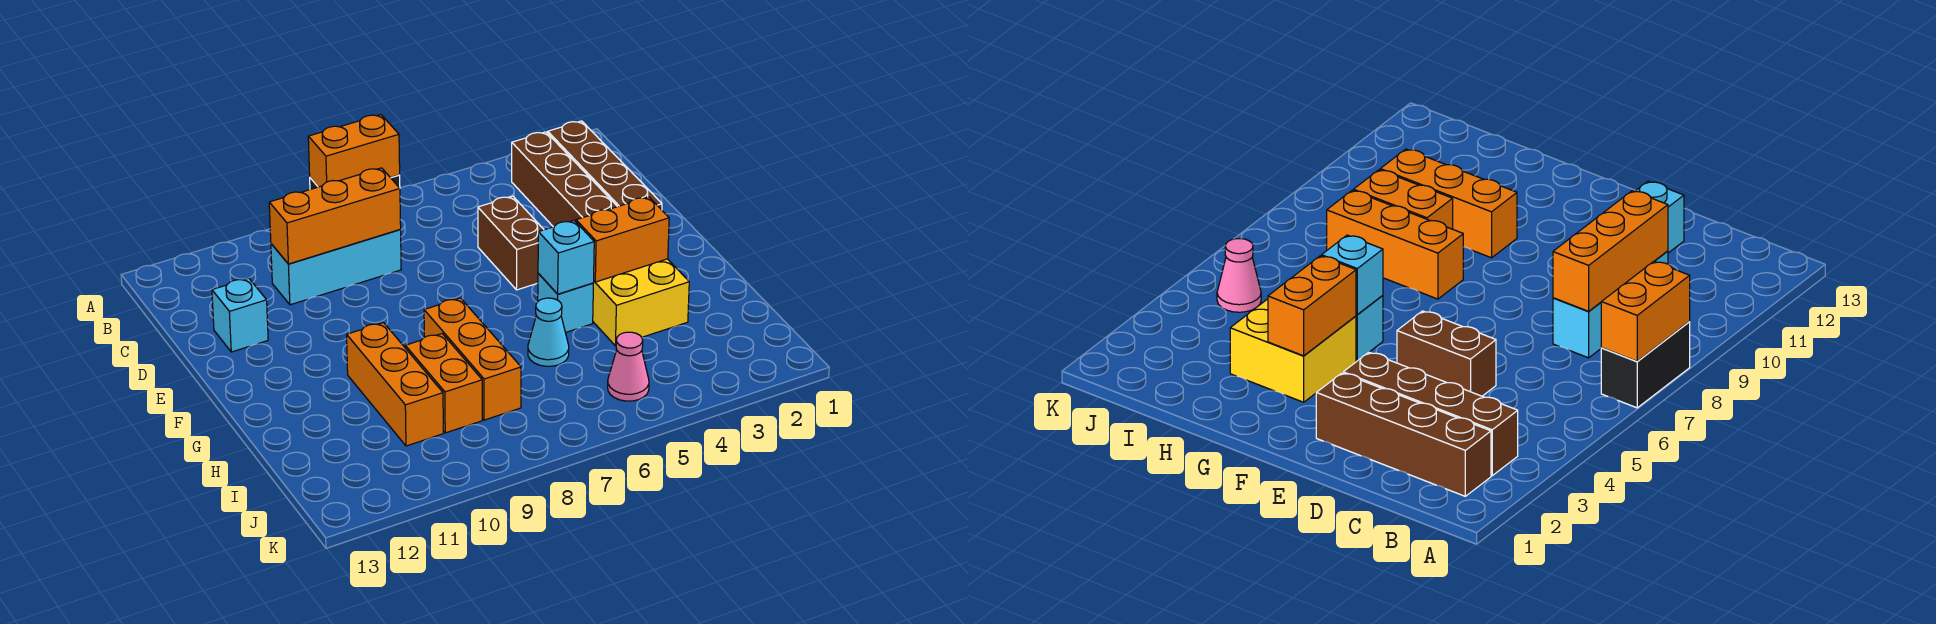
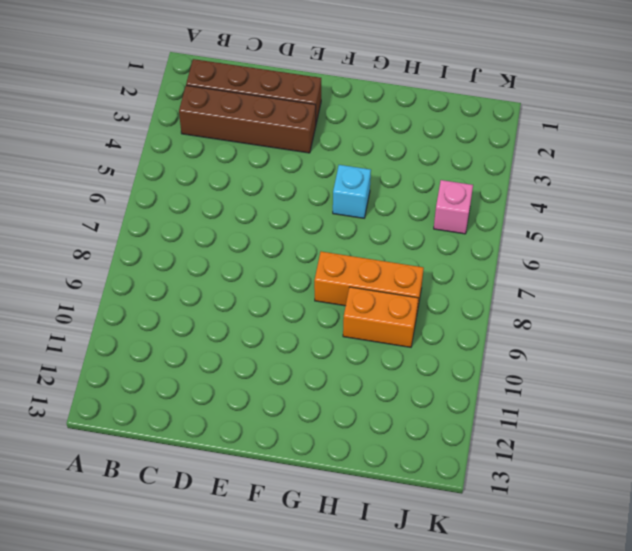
pink 1x1 brick [434,180,473,234] -> pink 1x1 cone [608,332,649,401]
none -> black 1x2 brick [1601,322,1690,408]
none -> cyan 1x3 brick [271,230,401,305]
none -> brown 1x2 brick [478,196,544,290]

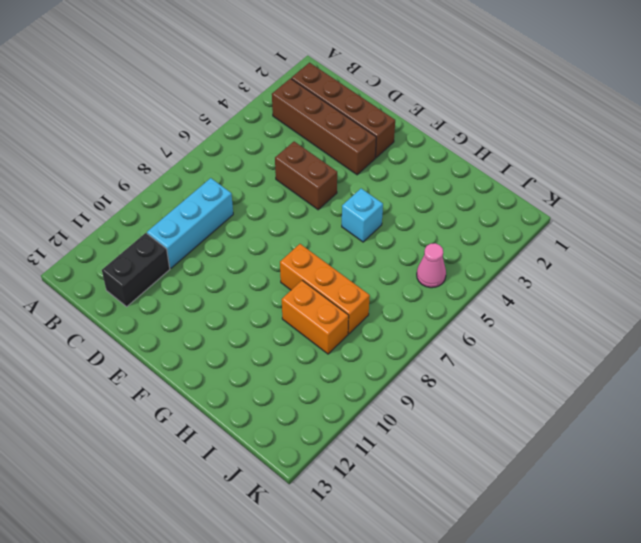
black 1x2 brick [102,233,170,307] -> black 1x2 brick moved to [1601,322,1690,408]
none -> cyan 1x1 brick [212,278,268,352]
none -> yellow 2x2 brick [593,259,689,346]
none -> orange 1x3 brick [347,323,443,446]

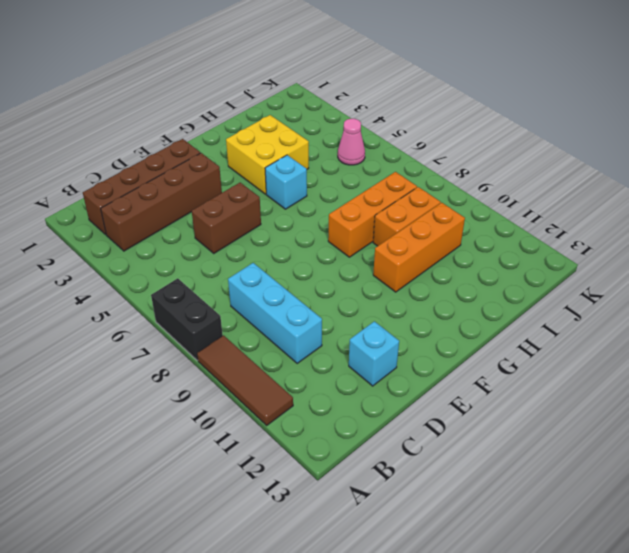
brown 1x3 tile [197,335,293,425] -> none
none -> cyan 1x1 cone [528,298,569,366]
none -> orange 1x2 brick [308,115,400,187]
none -> orange 1x3 brick [269,168,401,264]

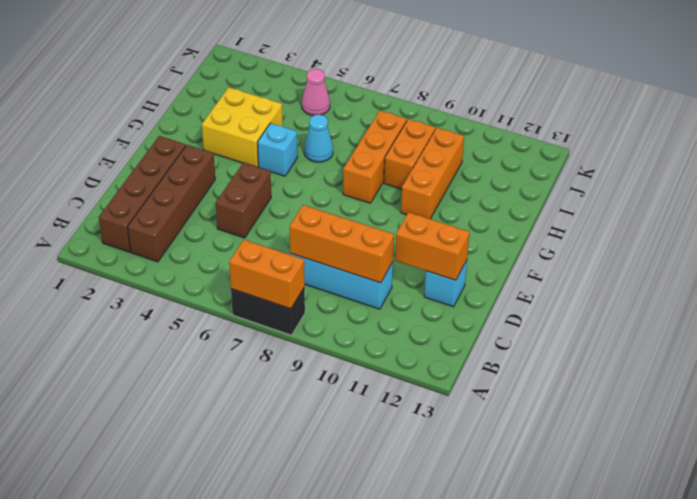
orange 1x2 brick [395,212,470,280] -> orange 1x2 brick moved to [576,197,669,282]
none -> cyan 1x1 brick [538,221,594,294]

